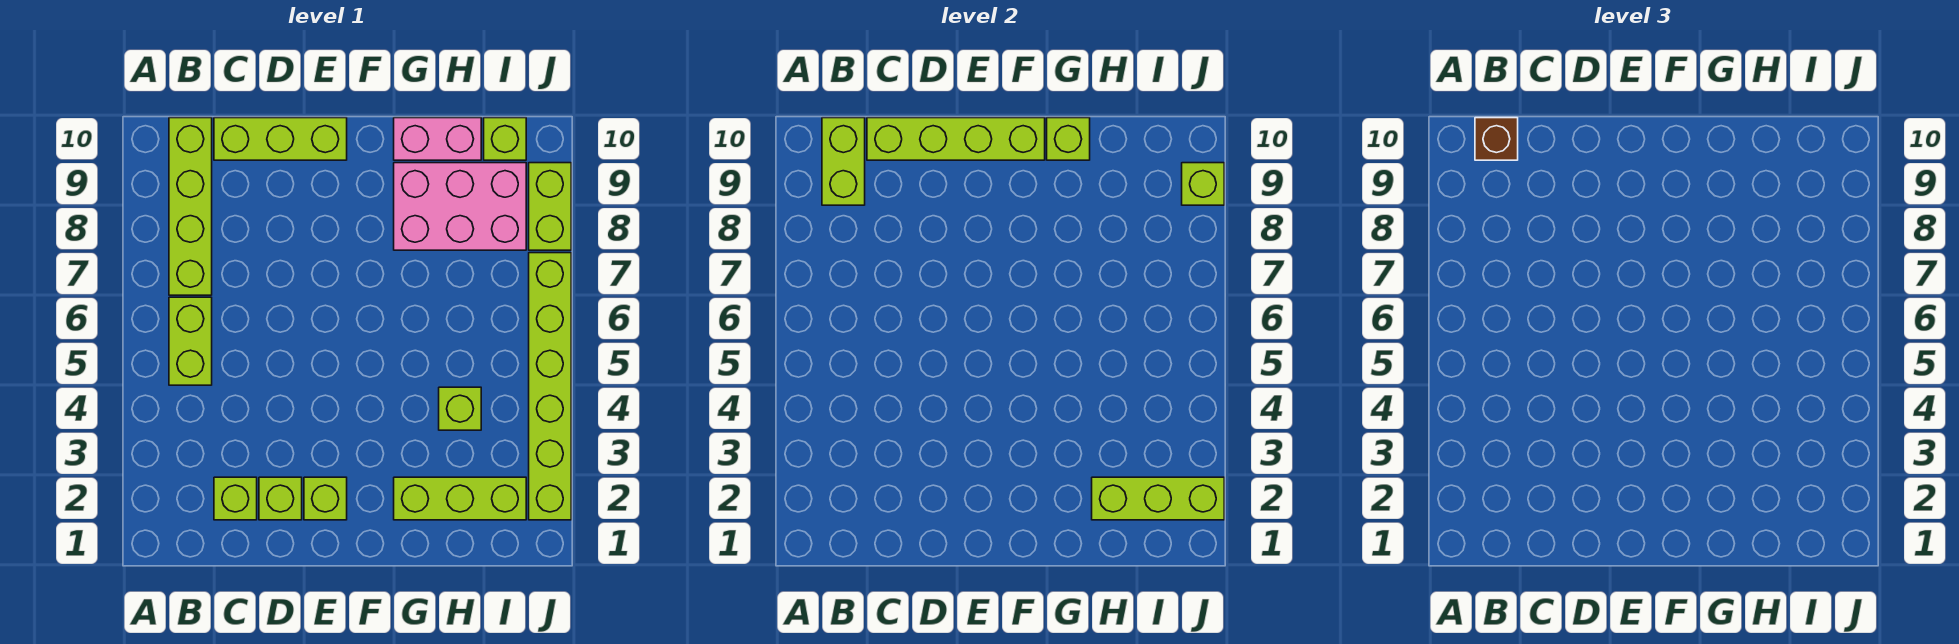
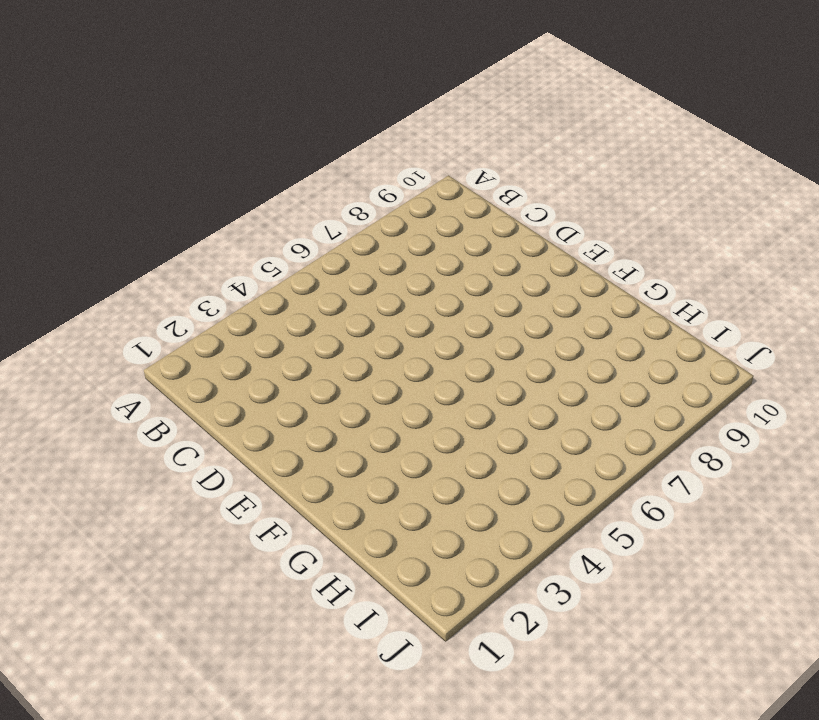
none -> lime 1x2 brick [169,297,212,385]
none -> lime 1x4 brick [169,118,212,295]
none -> lime 1x1 brick [214,477,257,520]

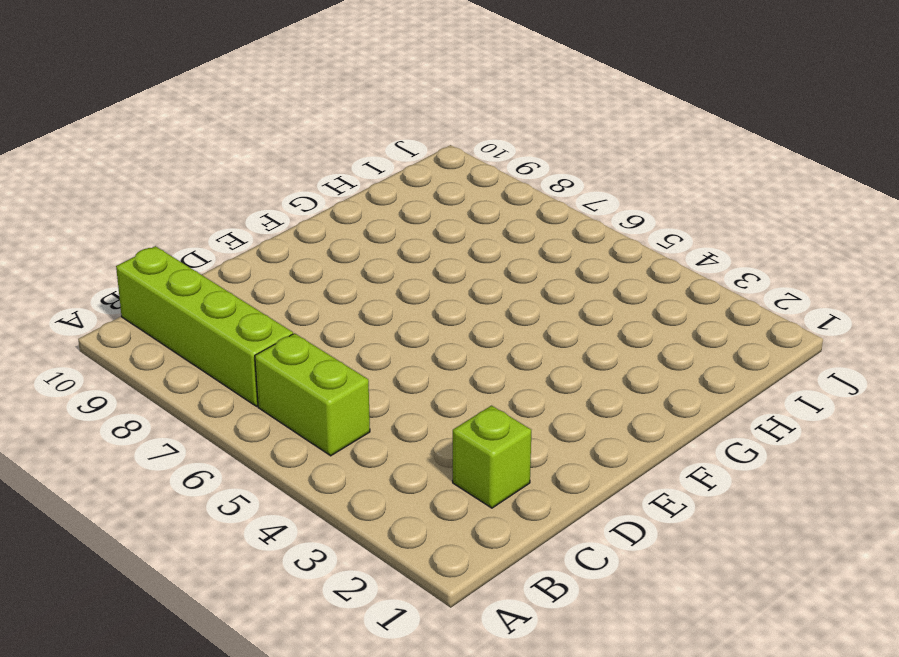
none -> lime 1x3 brick [214,118,347,160]
none -> lime 1x1 brick [259,477,302,520]
none -> lime 1x1 brick [304,477,347,520]

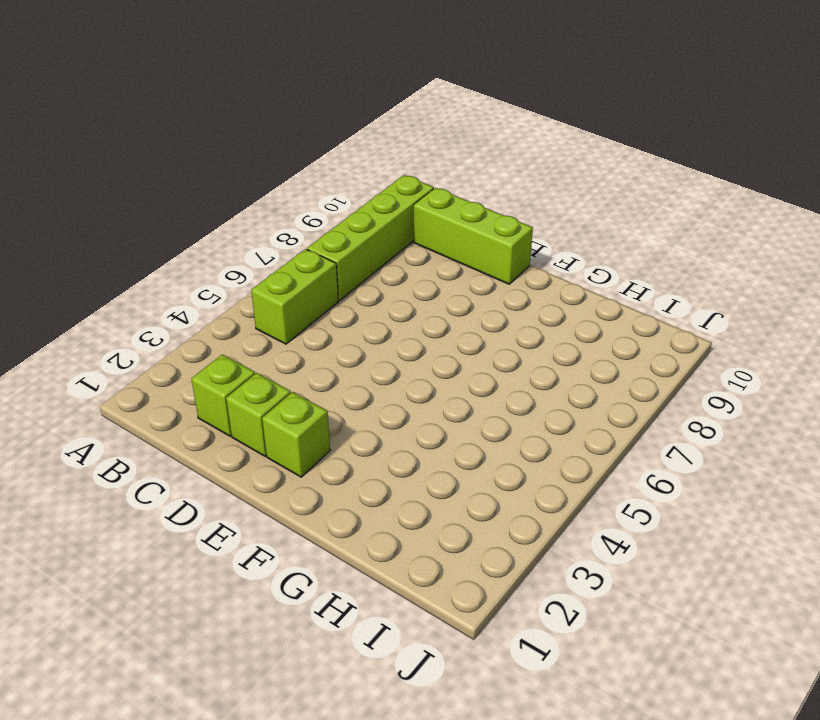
none -> lime 1x3 brick [394,477,526,520]
none -> pink 2x3 brick [394,163,526,250]
none -> pink 1x2 brick [394,118,481,160]

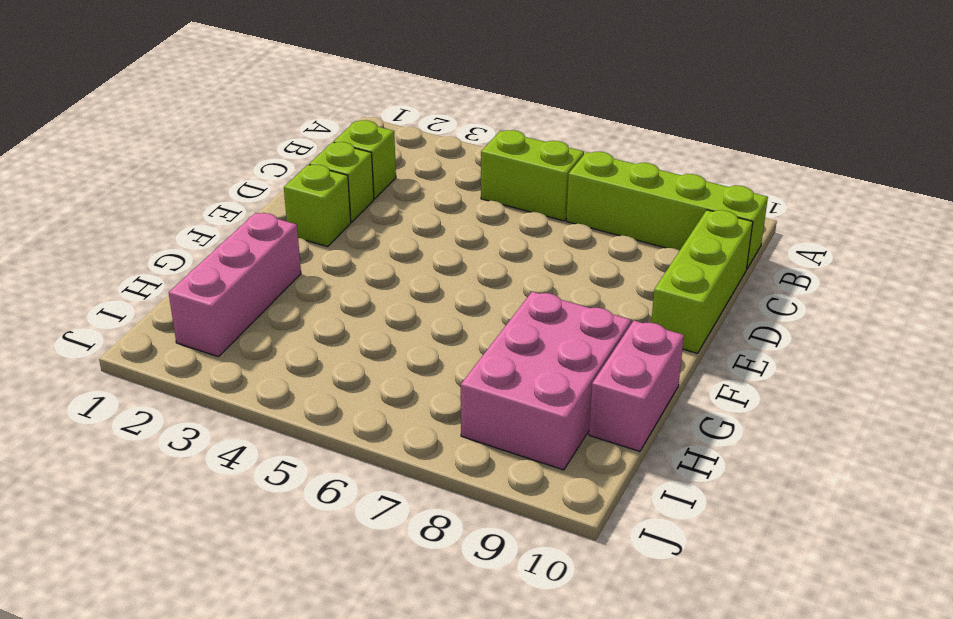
pink 1x3 brick [169,213,301,357] -> lime 1x3 brick [394,477,526,520]
none -> lime 1x1 brick [439,387,481,430]
none -> lime 1x1 brick [484,118,526,160]
none -> lime 1x6 brick [529,253,571,520]

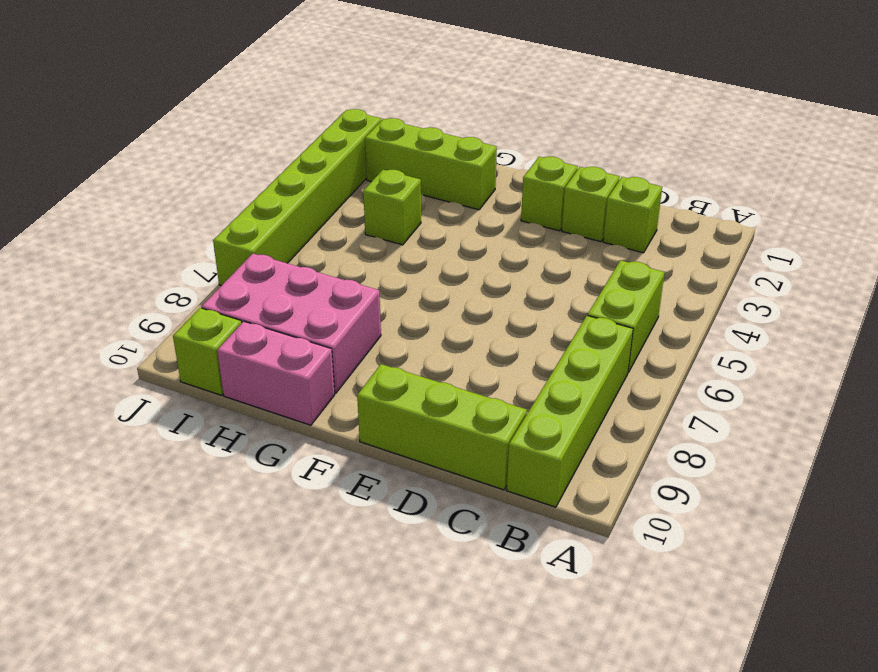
none -> lime 1x2 brick [529,163,571,250]
none -> lime 1x2 brick [822,118,865,205]
none -> lime 1x4 brick [867,118,1045,160]

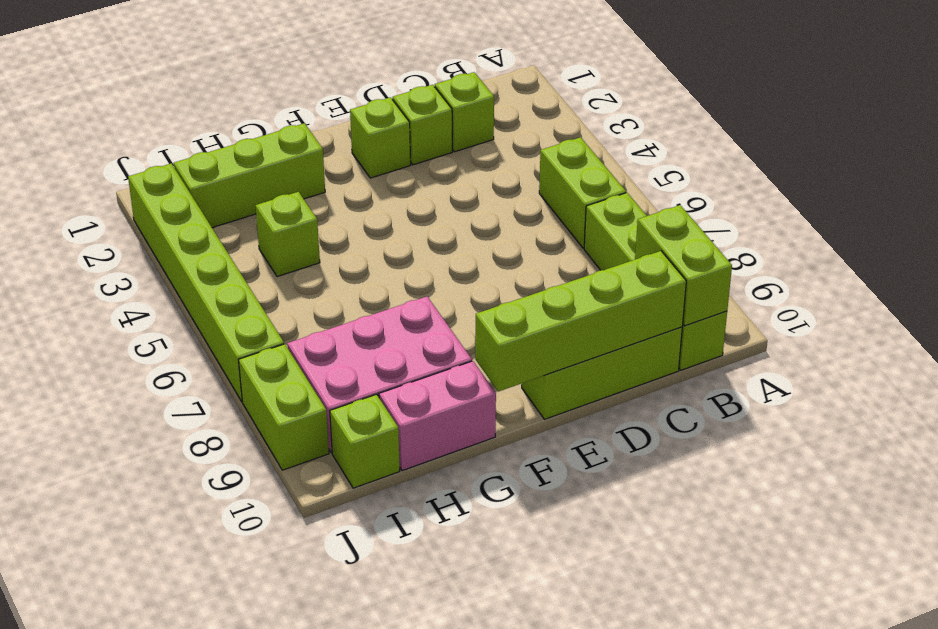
none -> lime 1x1 brick [1047,118,1090,160]
none -> lime 1x3 brick [1092,477,1224,520]
none -> lime 1x1 brick [1182,163,1224,205]

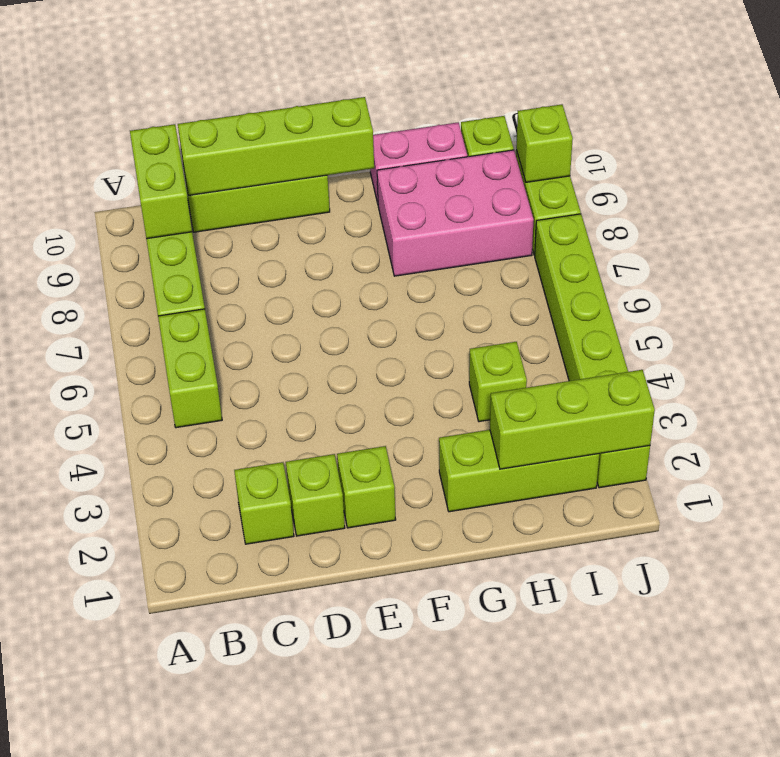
none -> lime 1x1 brick [1047,118,1090,160]
none -> brown 1x1 brick [1475,118,1518,160]

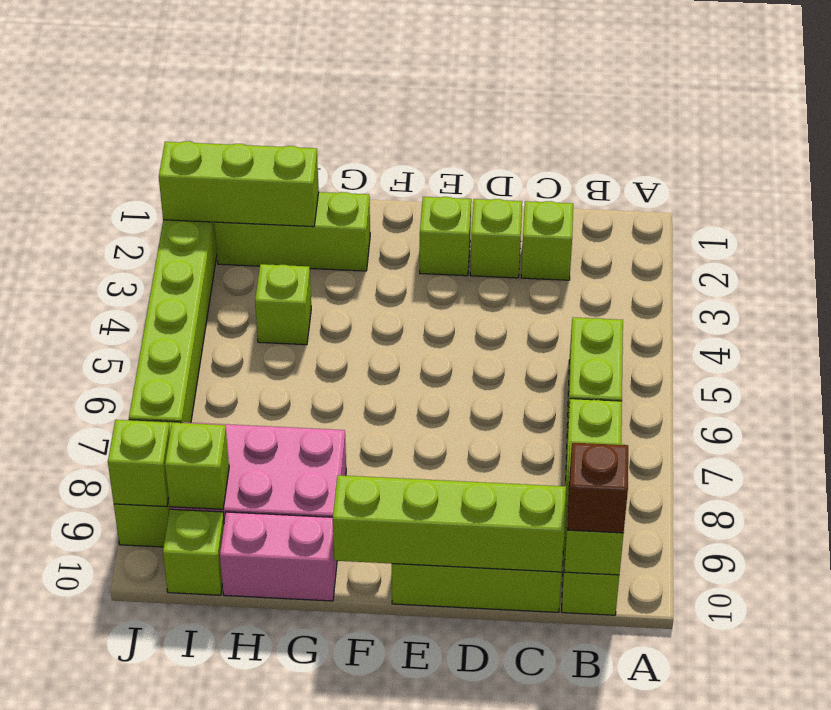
lime 1x1 brick [165,422,229,509] -> lime 1x1 brick moved to [1047,118,1090,160]

